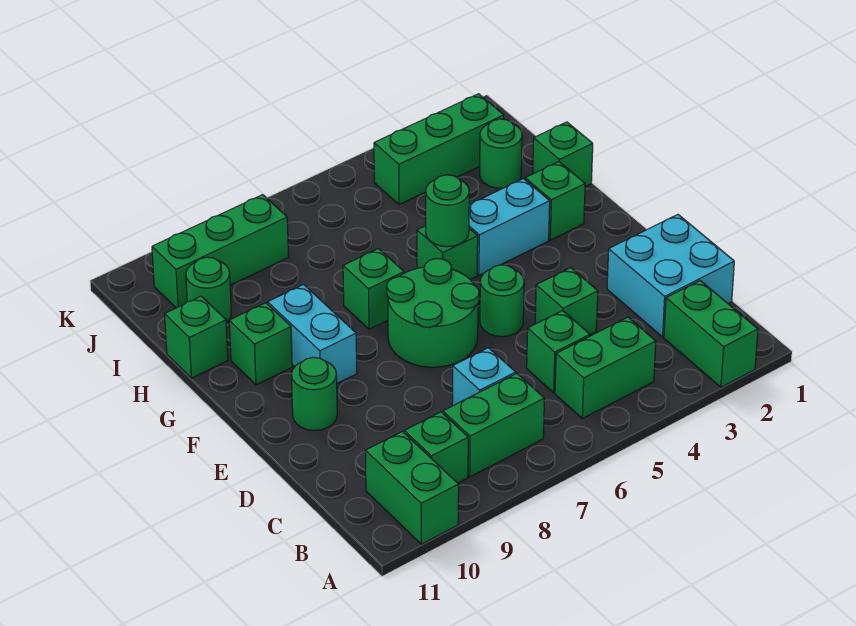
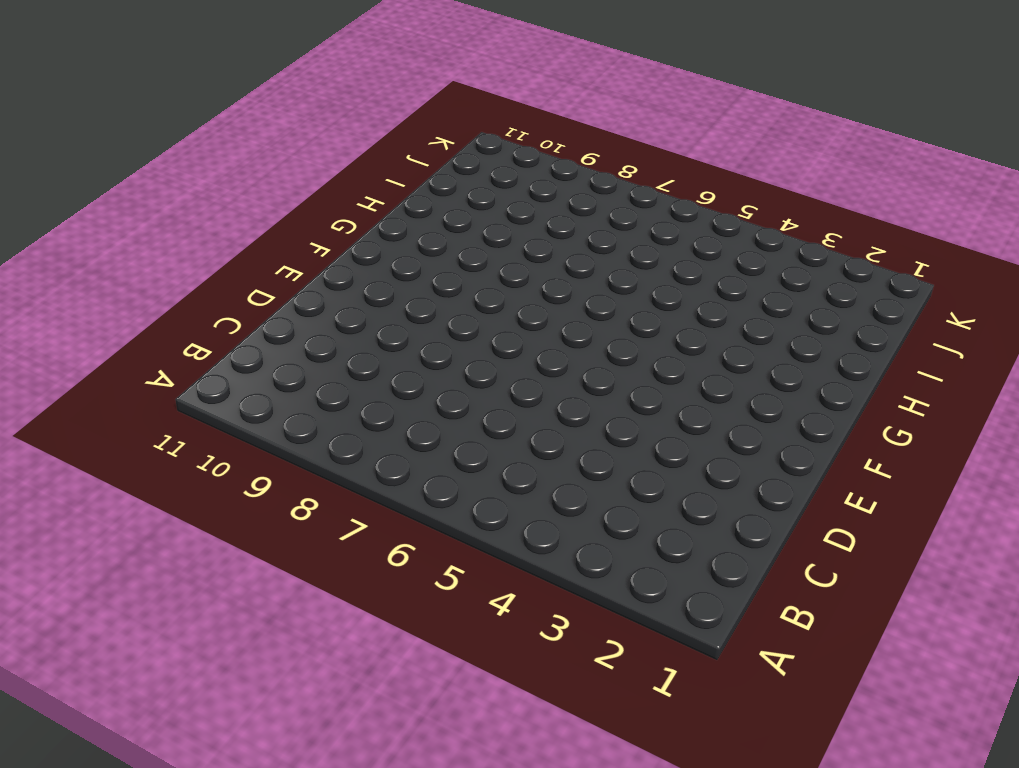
none -> green 1x2 brick [664,281,758,387]
none -> green 1x2 brick [365,432,459,544]
none -> green 1x2 brick [555,317,656,419]

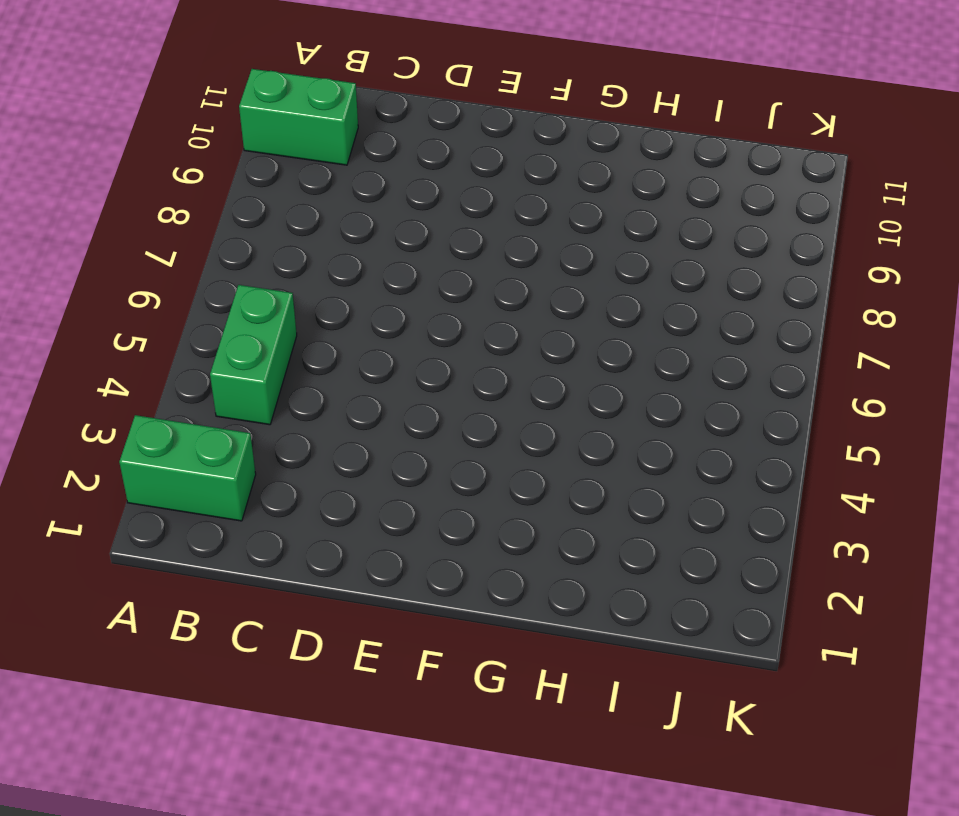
none -> green 1x2 brick [443,374,544,477]
none -> green 1x1 brick [404,412,468,483]
none -> cyan 2x2 brick [607,215,734,337]

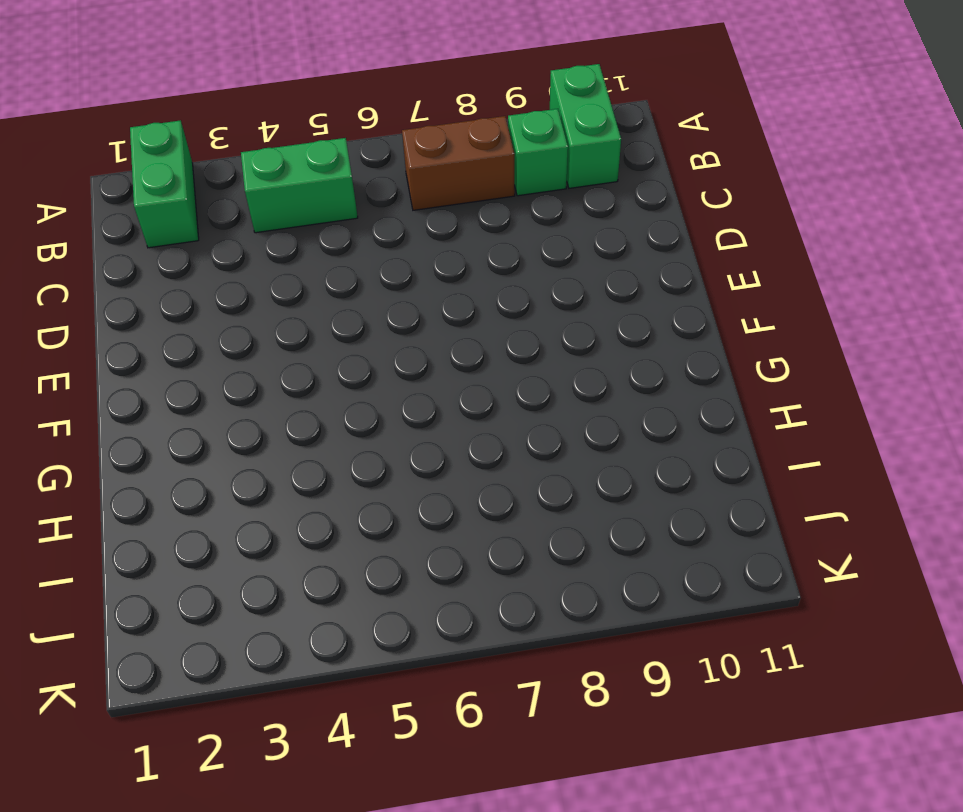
brown 1x2 brick [402,116,515,210] -> green 1x2 brick [443,374,544,477]
none -> cyan 2x2 brick [607,215,734,337]
none -> green 1x1 brick [527,311,590,393]
none -> cyan 1x1 brick [452,348,516,406]

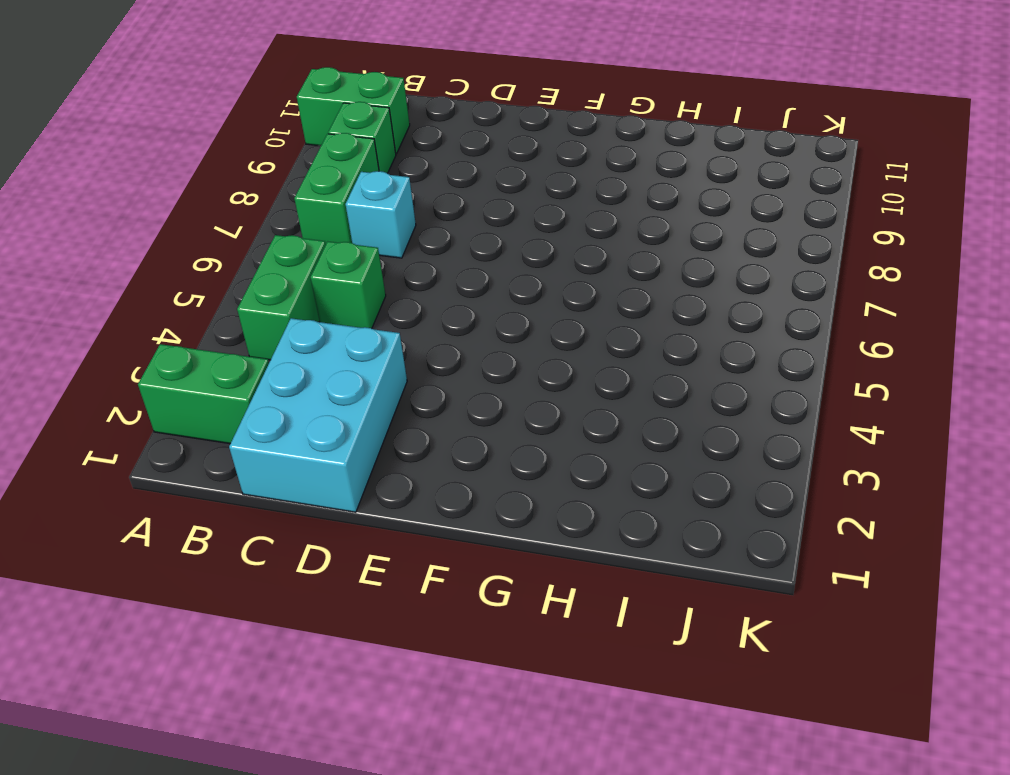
cyan 2x3 brick [229,318,407,512] -> cyan 2x2 brick [607,215,734,337]
none -> green 1x1 brick [535,268,598,335]
none -> green 1x1 round brick [480,265,524,337]
none -> green 2x2 round brick [387,259,479,367]

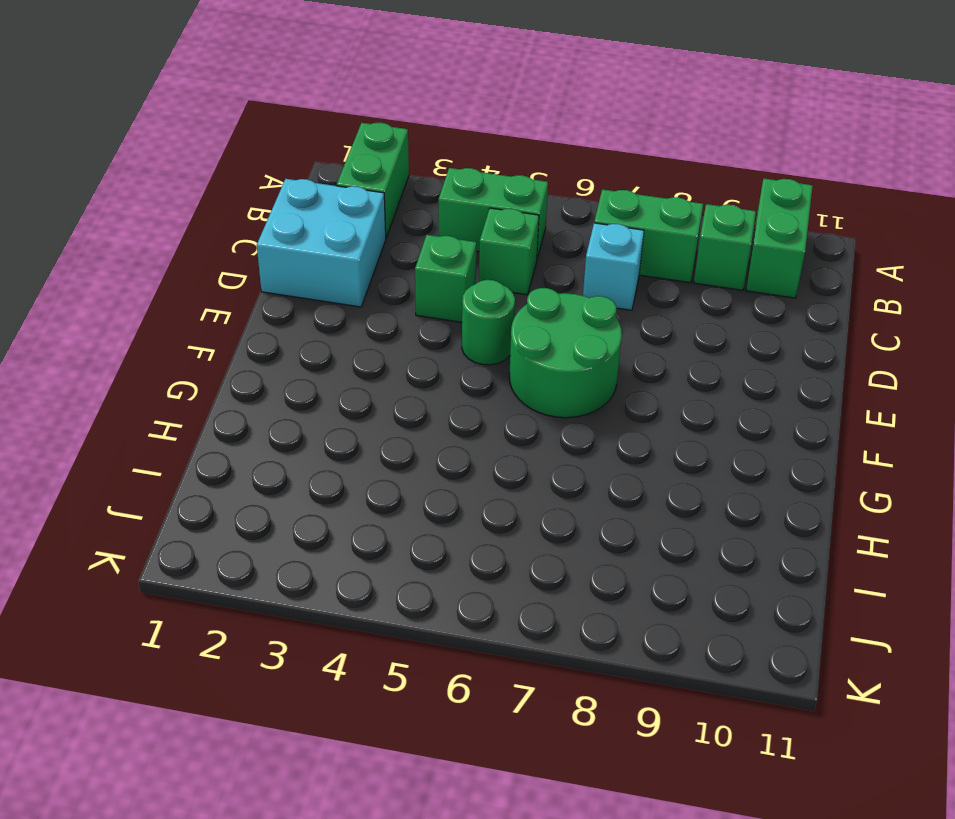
none -> green 1x1 round brick [291,357,337,431]
none -> cyan 1x2 brick [268,285,357,383]
none -> green 1x1 brick [525,162,585,240]

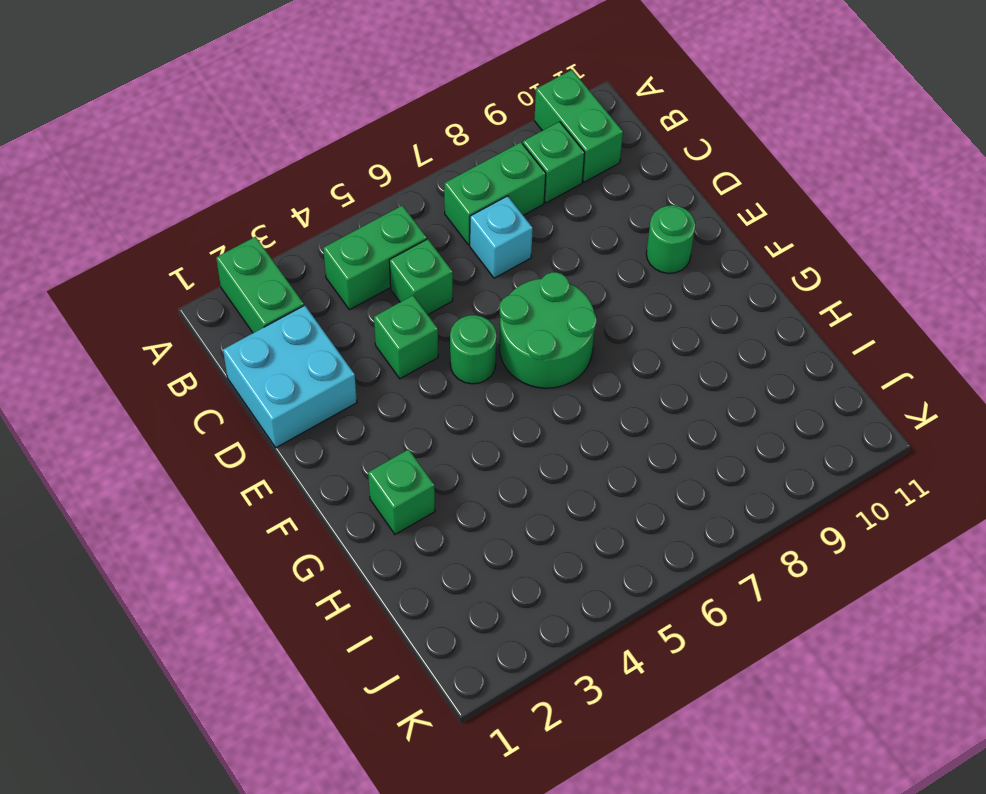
none -> cyan 1x2 brick [268,285,357,383]
none -> cyan 1x2 brick [469,179,550,275]
none -> green 1x1 brick [417,226,478,280]

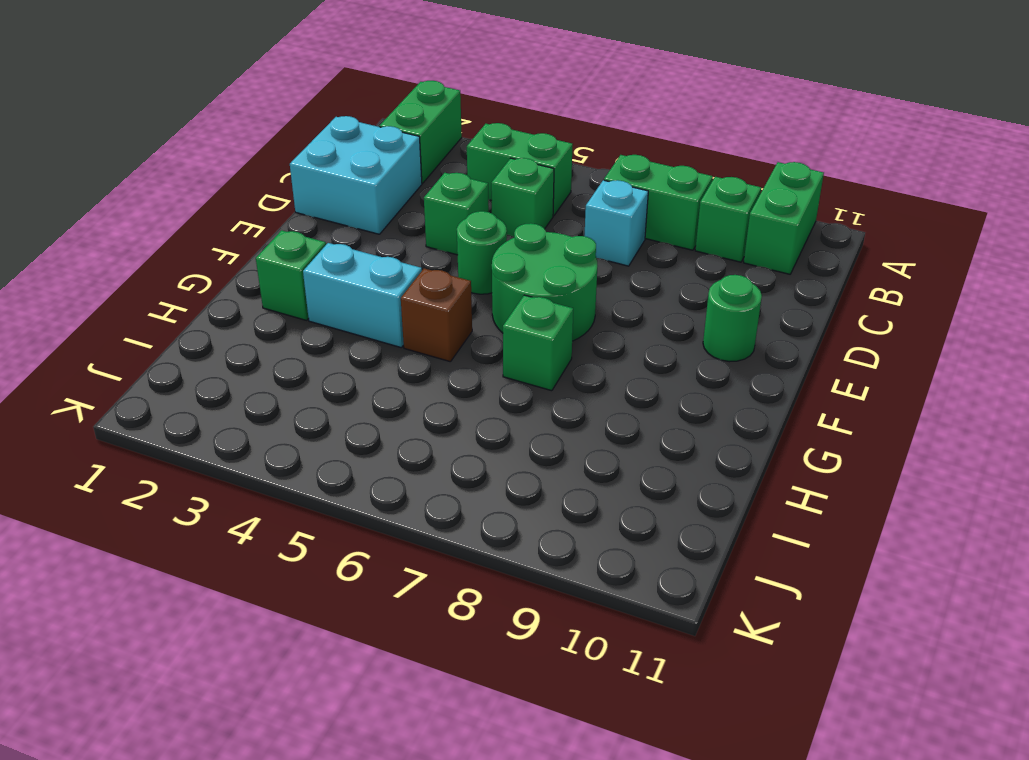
brown 1x1 brick [401,268,472,362] -> green 1x1 brick [417,226,478,280]
none -> cyan 1x2 brick [268,285,357,383]
none -> green 1x1 brick [229,303,292,385]
none -> green 1x1 brick [533,122,593,187]

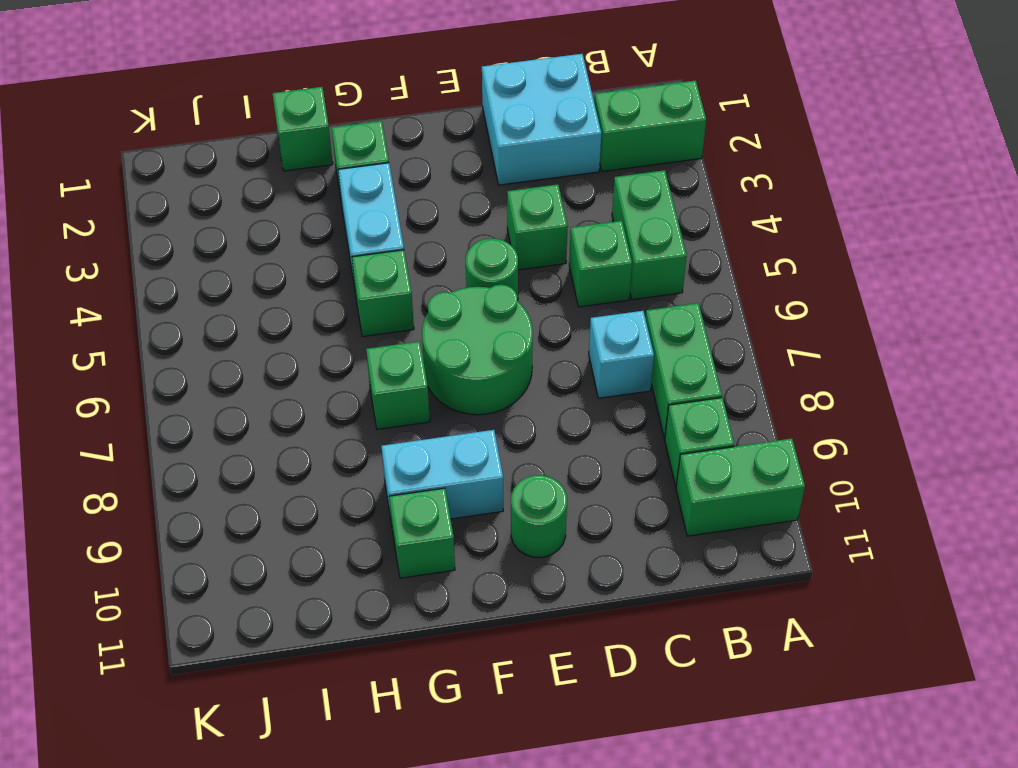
none -> green 1x1 brick [165,296,228,378]
none -> green 1x1 round brick [480,119,522,188]
none -> green 1x1 round brick [186,257,231,323]

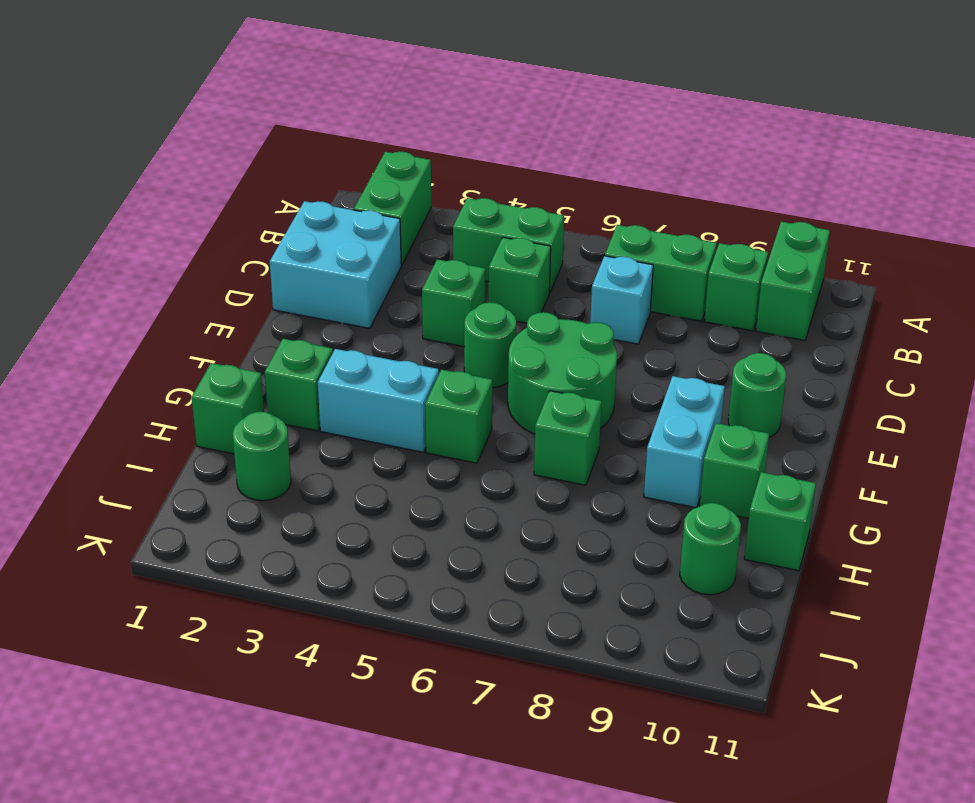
none -> green 1x3 brick [374,94,504,205]
none -> green 1x3 brick [152,195,289,308]
none -> green 1x1 round brick [426,175,469,247]

